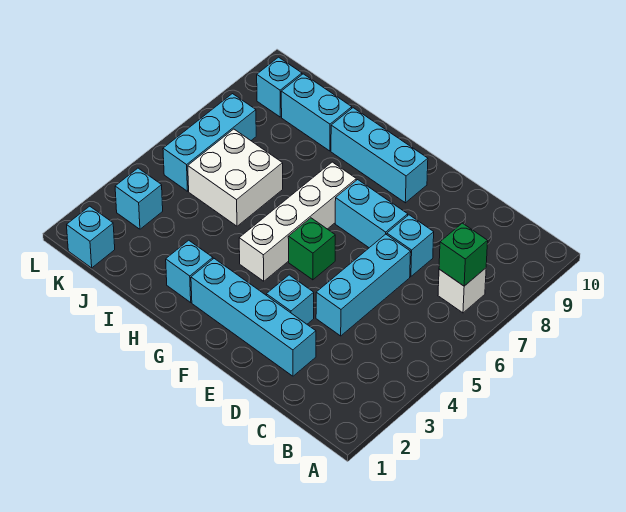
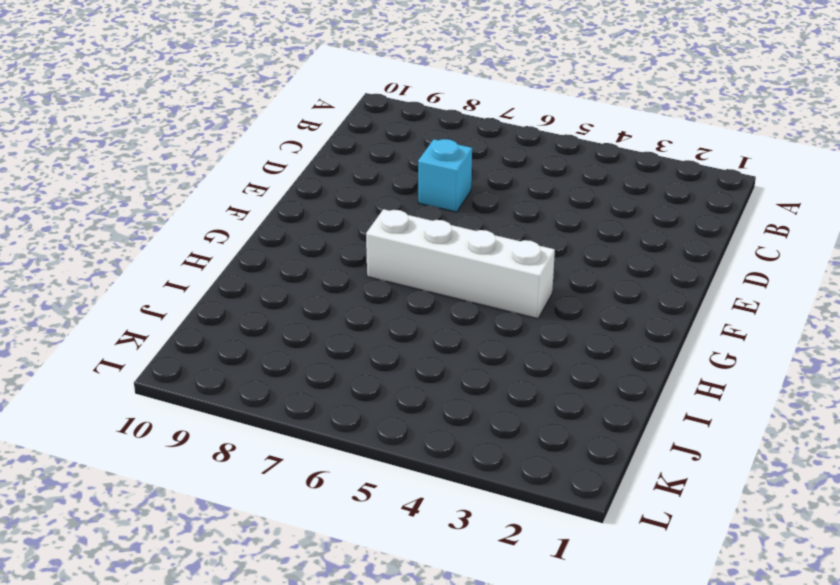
none -> white 1x1 brick [438,268,486,313]
none -> cyan 1x4 brick [191,259,316,376]
none -> cyan 1x3 brick [316,234,411,336]

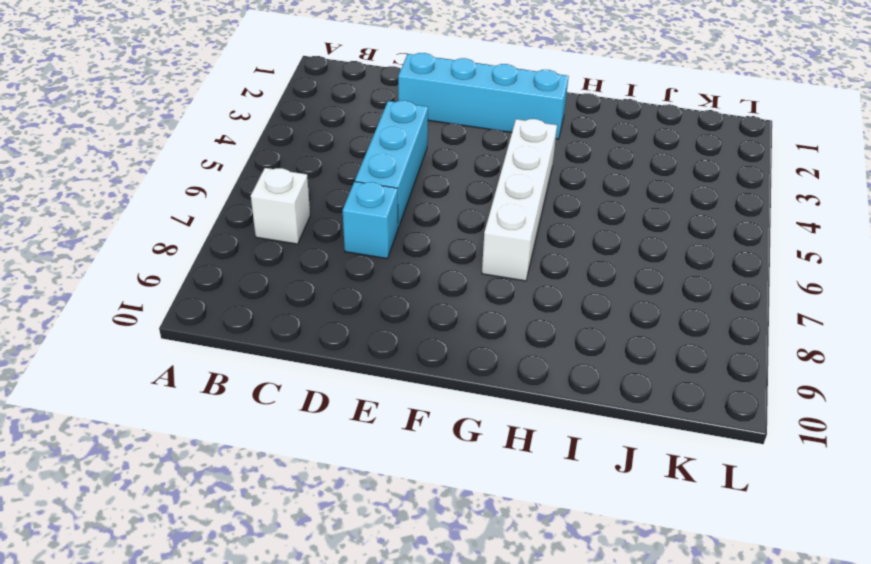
none -> cyan 1x1 brick [266,275,314,324]
none -> cyan 1x2 brick [335,180,408,248]
none -> green 1x1 brick [288,218,335,280]

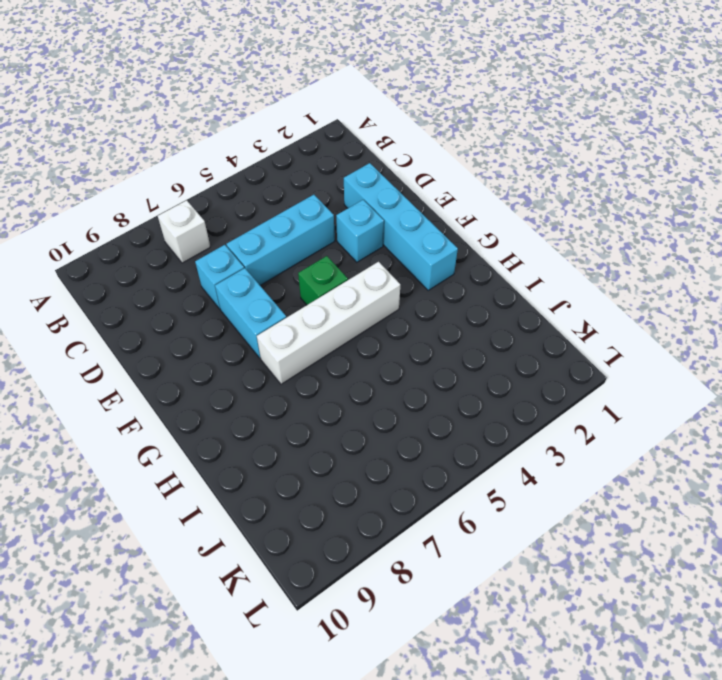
none -> cyan 1x3 brick [331,108,428,203]
none -> cyan 1x1 brick [166,240,213,302]
none -> white 2x2 brick [188,129,283,226]

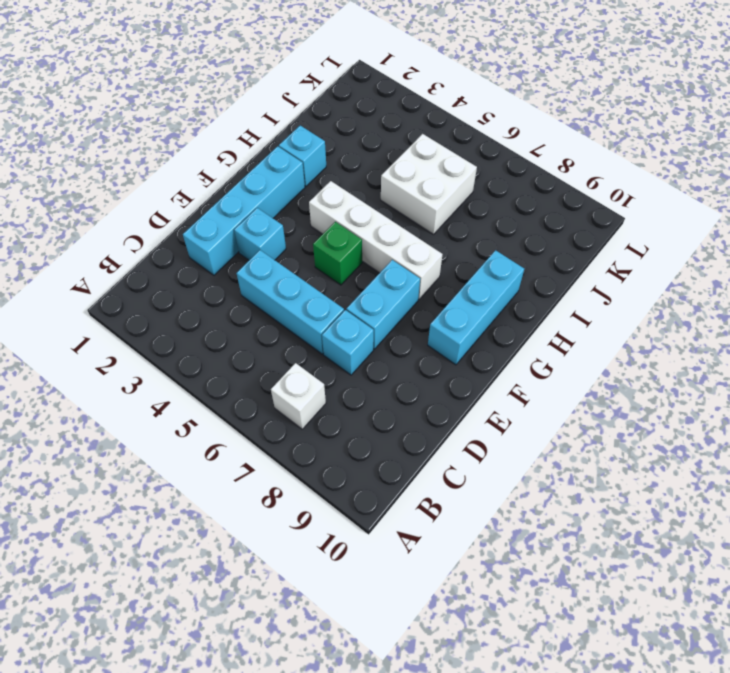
none -> cyan 1x2 brick [281,74,352,151]
none -> cyan 1x1 brick [67,206,115,268]
none -> cyan 1x1 brick [115,168,163,229]

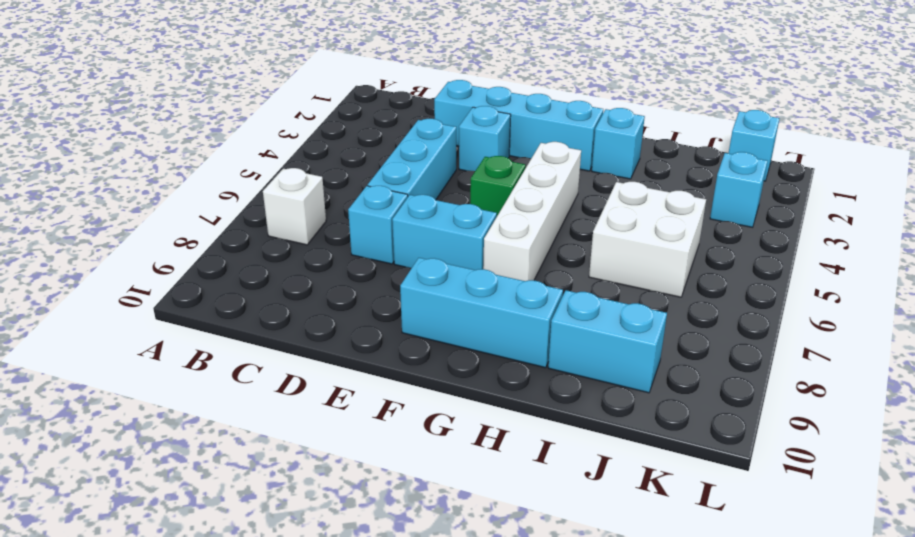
none -> cyan 1x3 brick [163,94,256,191]
none -> cyan 1x1 brick [257,57,302,117]
none -> green 1x1 brick [439,223,488,286]

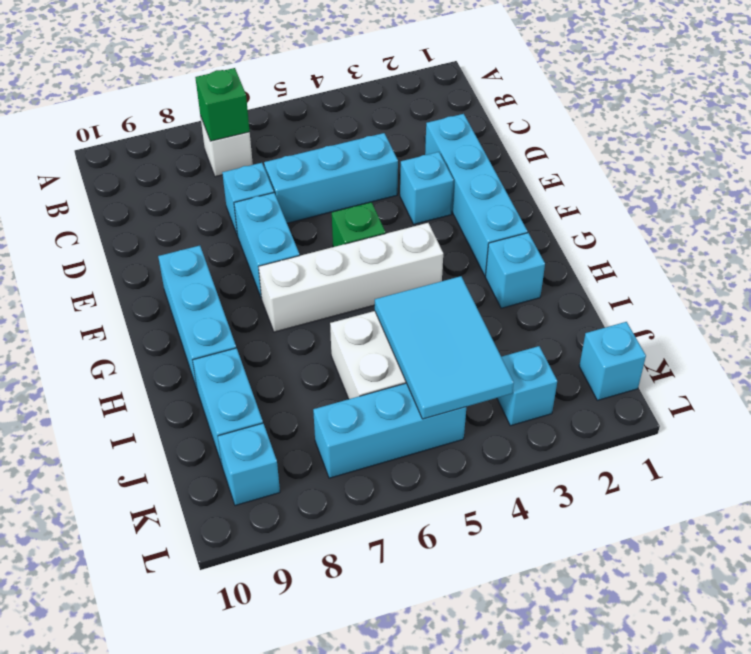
cyan 2x3 tile [375,276,514,419] -> none

